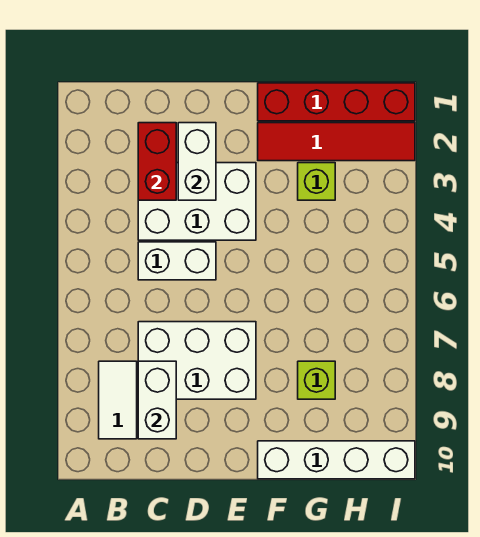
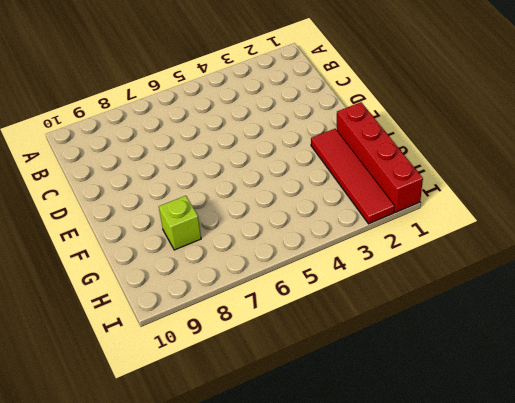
none -> white 1x2 tile [99,361,137,439]
none -> white 2x3 brick [138,163,256,240]
none -> white 1x2 brick [138,242,216,280]

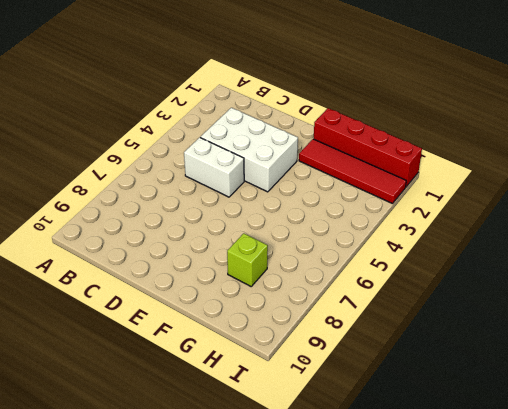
none -> white 1x2 tile [99,361,137,439]
none -> white 2x3 brick [138,322,256,399]
none -> white 1x4 brick [258,441,415,479]

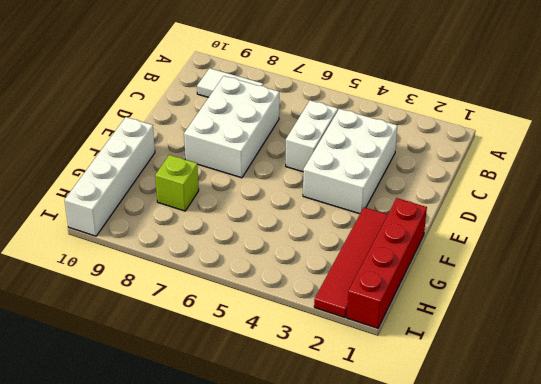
none -> lime 1x1 brick [298,163,335,200]
none -> red 1x2 brick [138,123,176,200]
none -> white 1x2 brick [138,361,176,439]

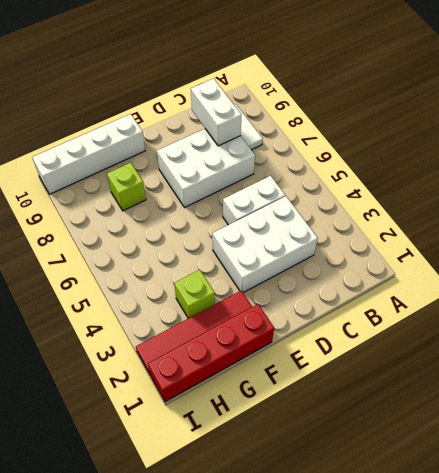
none -> red 1x2 brick [138,123,176,200]
none -> white 1x2 brick [178,123,216,200]

